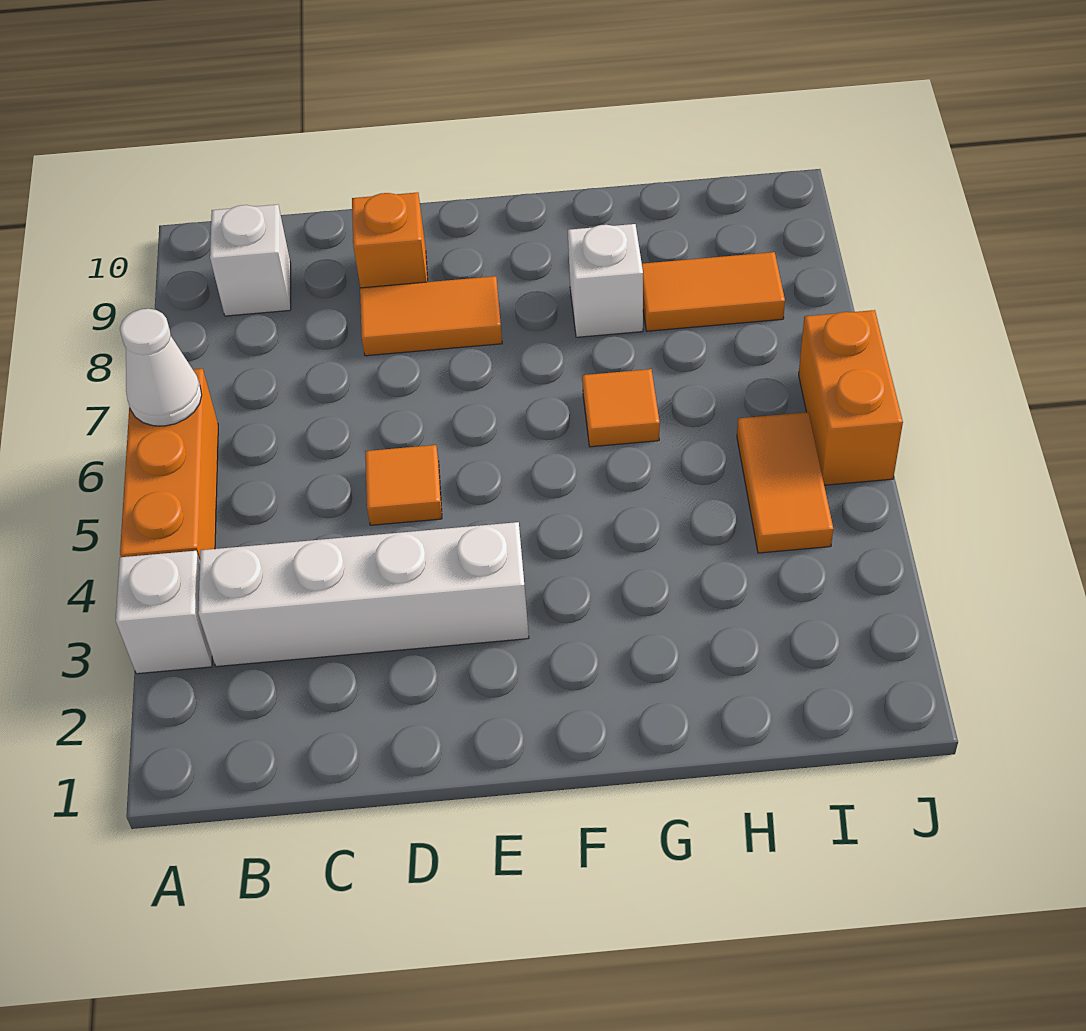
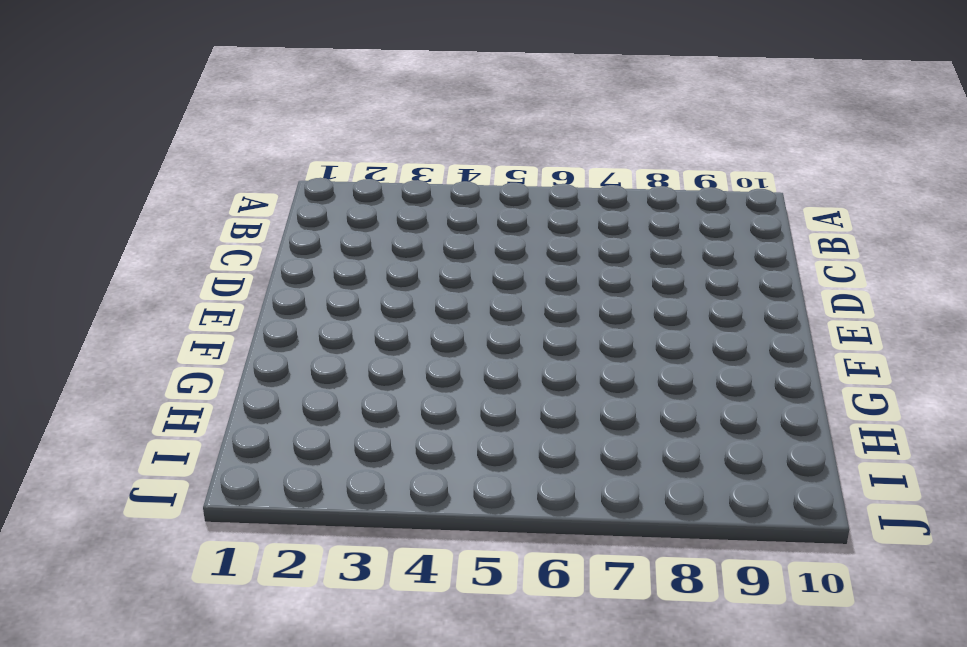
none -> white 1x1 brick [116,551,212,674]
none -> orange 1x3 brick [120,369,218,560]
none -> white 1x4 brick [198,522,529,667]

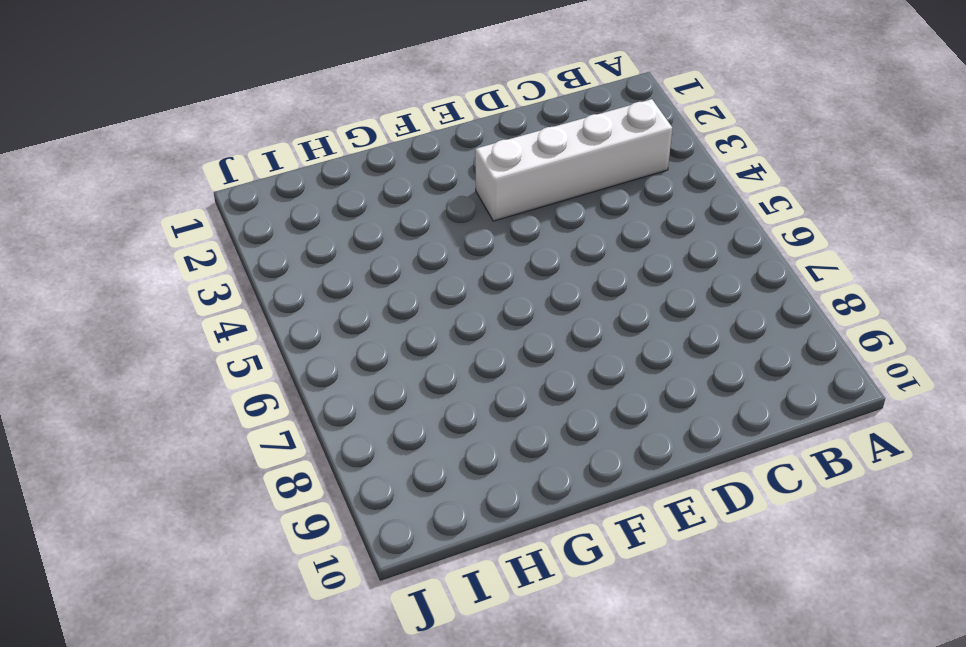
none -> white 1x1 brick [116,551,212,674]
none -> orange 1x3 brick [120,369,218,560]
none -> white 1x1 brick [210,204,291,316]

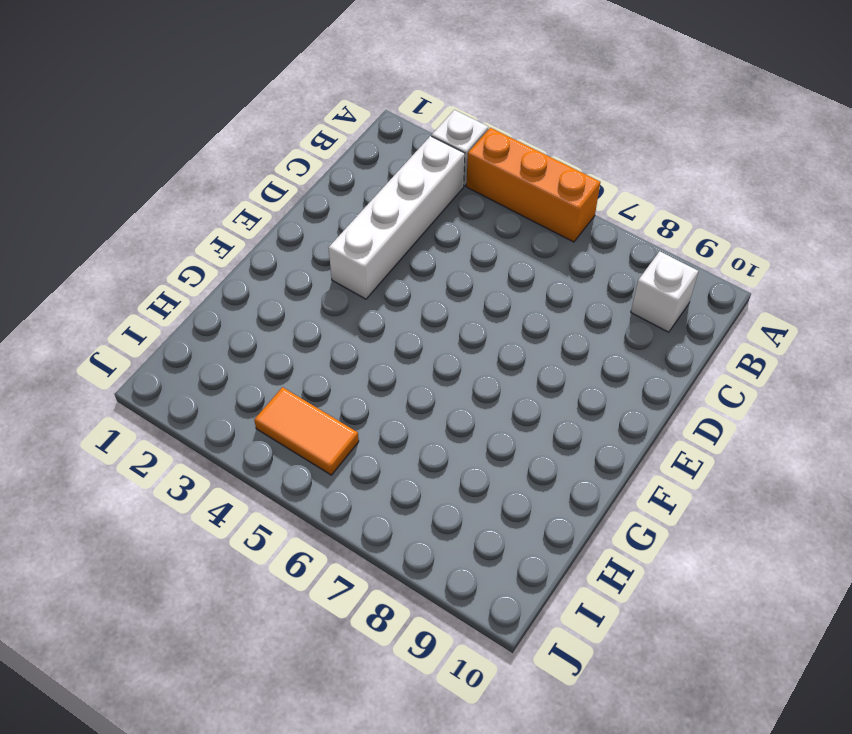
none -> orange 1x1 tile [365,445,442,525]
none -> orange 1x2 tile [360,276,502,356]
none -> orange 1x1 brick [352,192,428,288]

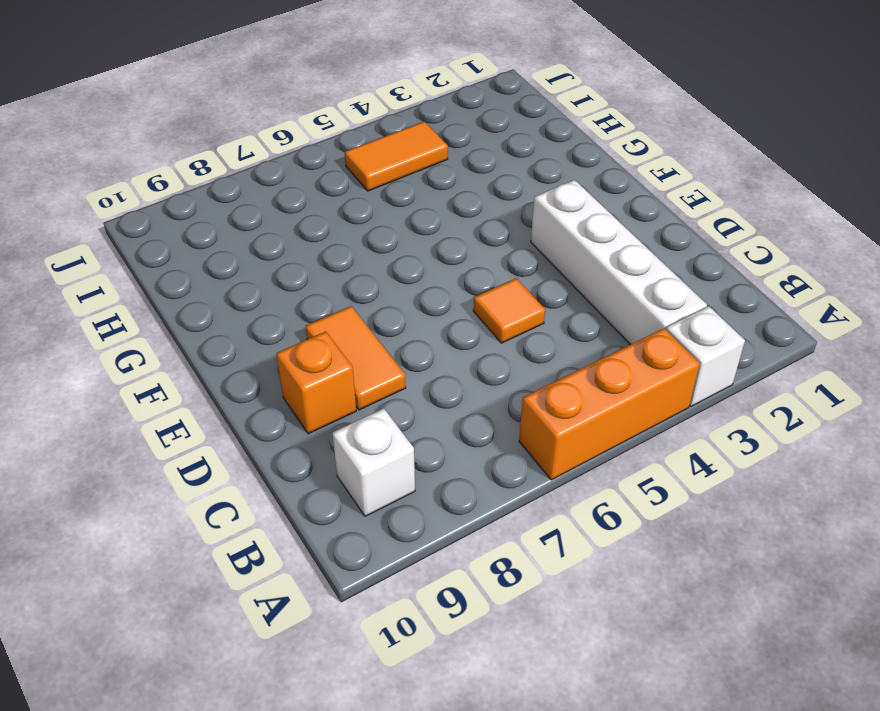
none -> orange 1x1 tile [582,369,660,447]
none -> white 1x1 brick [568,224,643,337]
none -> orange 1x2 tile [642,252,785,331]

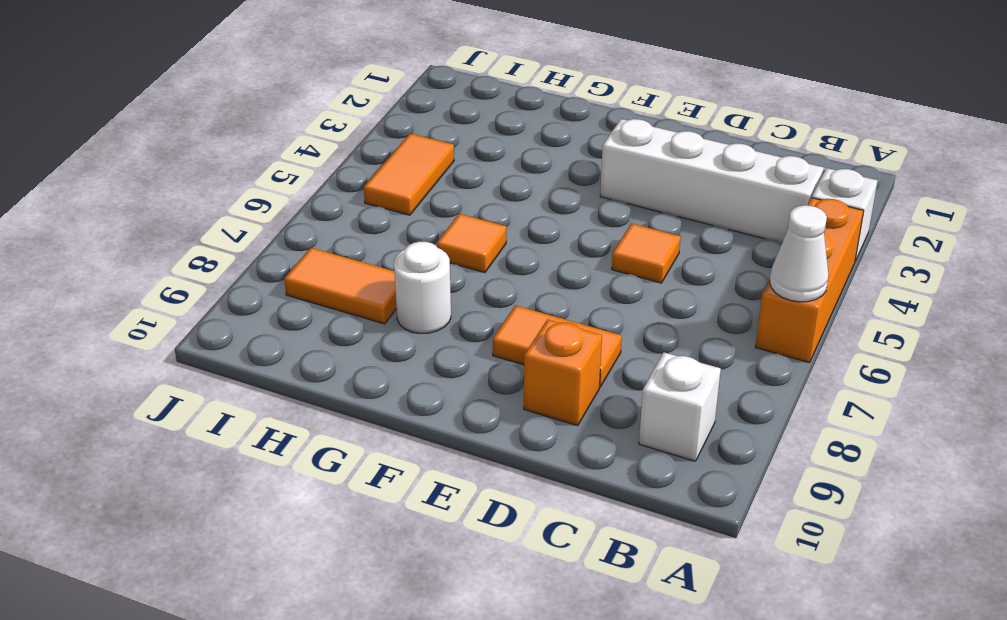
white 1x1 round brick [394,241,451,333] -> white 1x1 brick [568,224,643,337]
none -> orange 1x2 brick [799,310,903,485]

